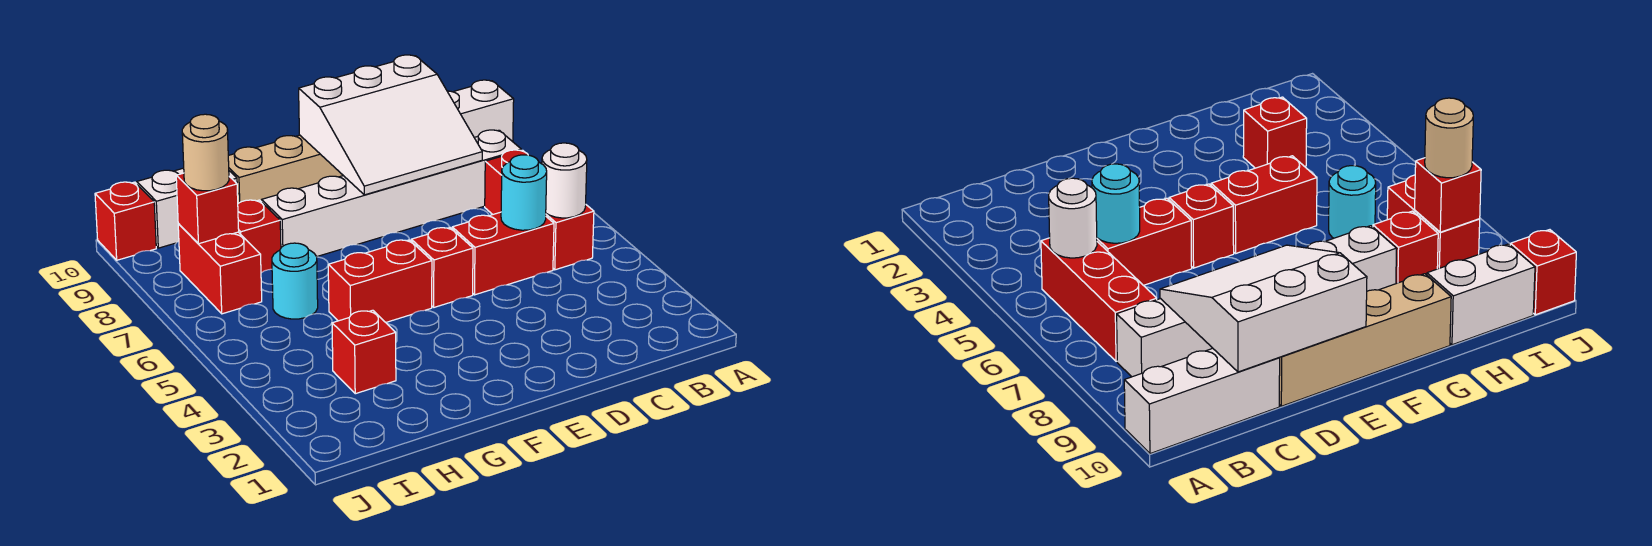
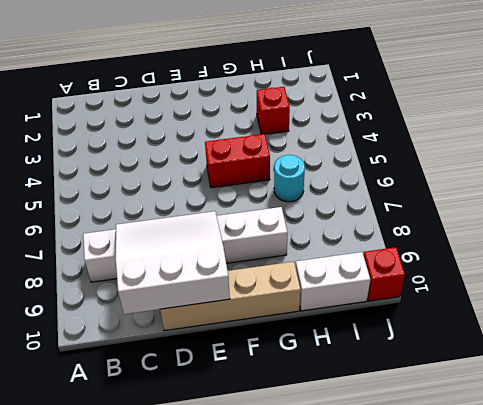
none -> white 1x3 brick [447,80,514,142]
none -> red 1x3 brick [485,150,594,270]
none -> red 1x2 brick [452,212,554,295]

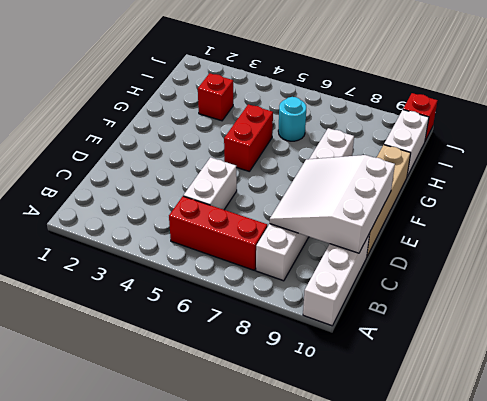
white 1x2 brick [183,157,237,210] -> red 1x2 brick [452,212,554,295]
none -> red 1x1 brick [411,228,473,307]
none -> red 1x1 brick [238,200,281,273]
none -> red 1x2 brick [178,224,262,314]

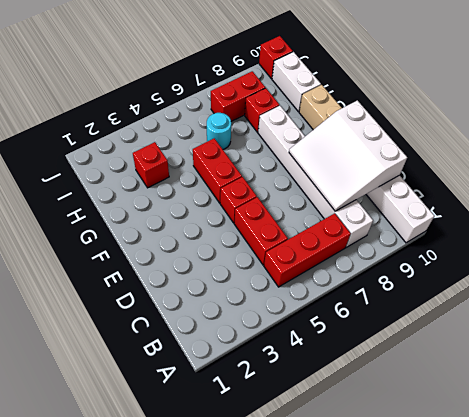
none -> white 1x1 round brick [542,143,587,218]
none -> cyan 1x1 round brick [501,155,547,230]
none -> red 1x1 brick [176,173,239,244]

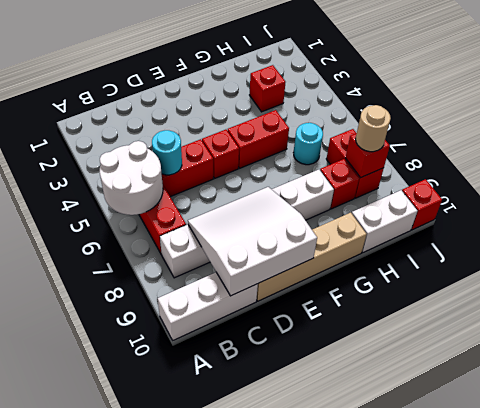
white 2x2 round brick [100,141,163,215] -> white 1x1 round brick [542,143,587,218]

